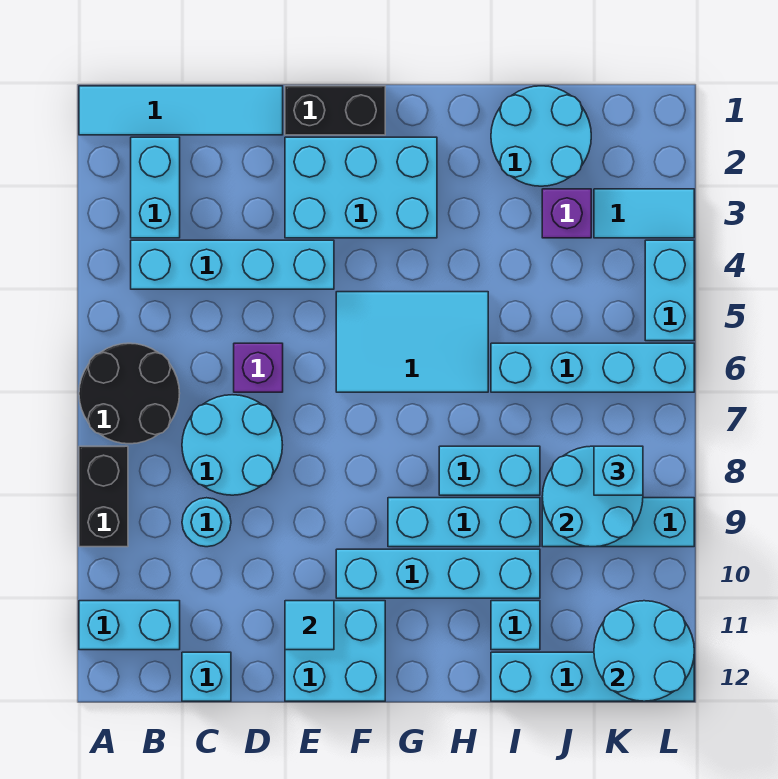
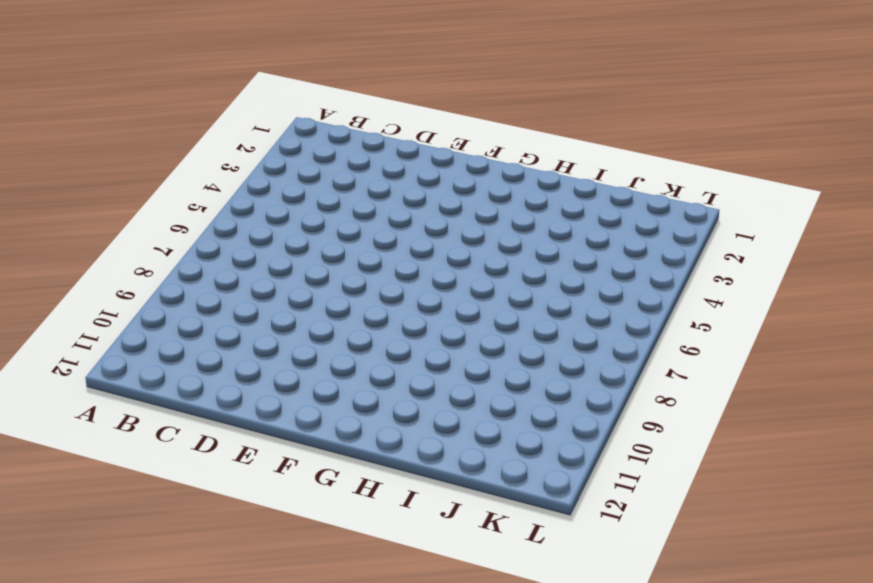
none -> cyan 1x4 tile [79,86,283,135]
none -> black 2x2 round brick [79,343,180,444]
none -> black 1x2 brick [79,446,128,547]

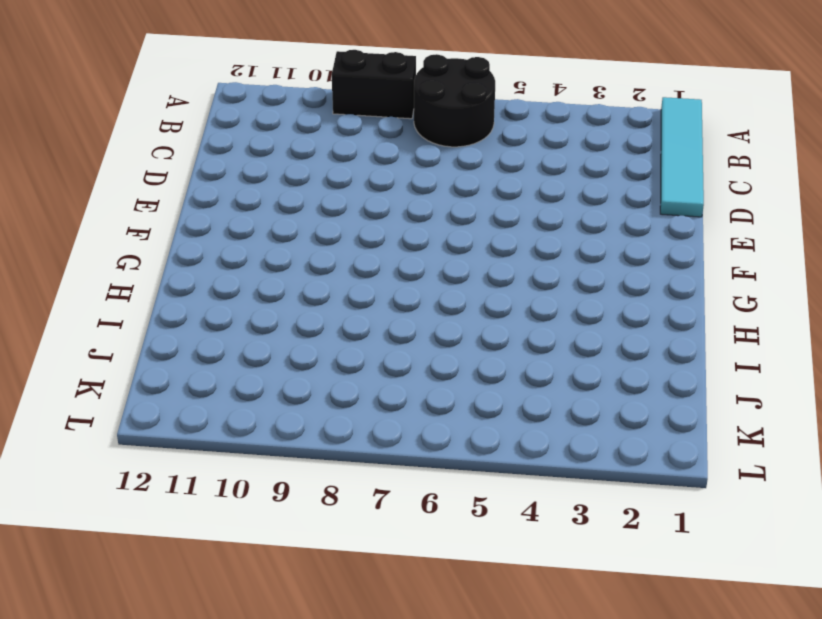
none -> cyan 1x2 brick [79,601,180,650]
none -> cyan 1x2 brick [131,137,180,238]
none -> cyan 1x4 brick [131,240,334,289]

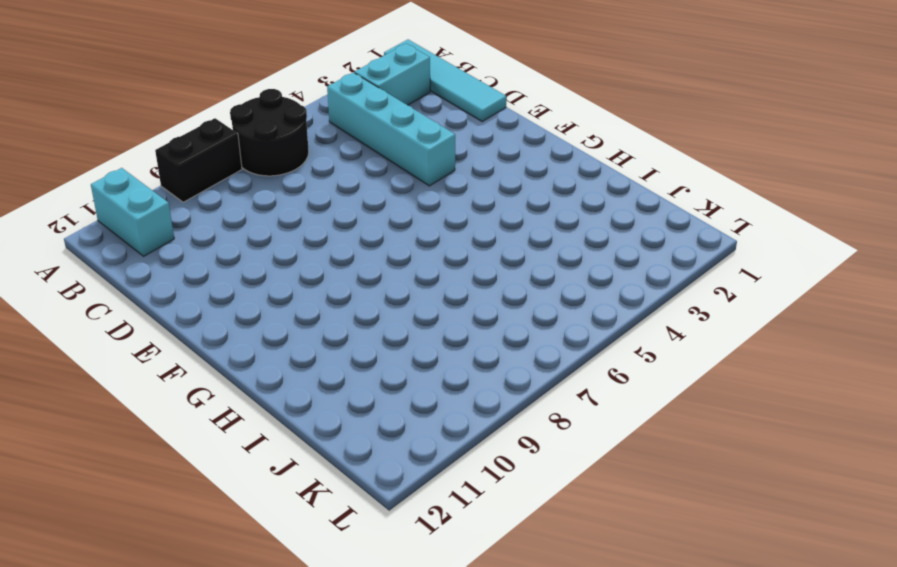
none -> cyan 2x2 round brick [182,395,282,495]
none -> cyan 1x1 round brick [182,498,231,547]
none -> cyan 1x1 brick [182,652,231,701]

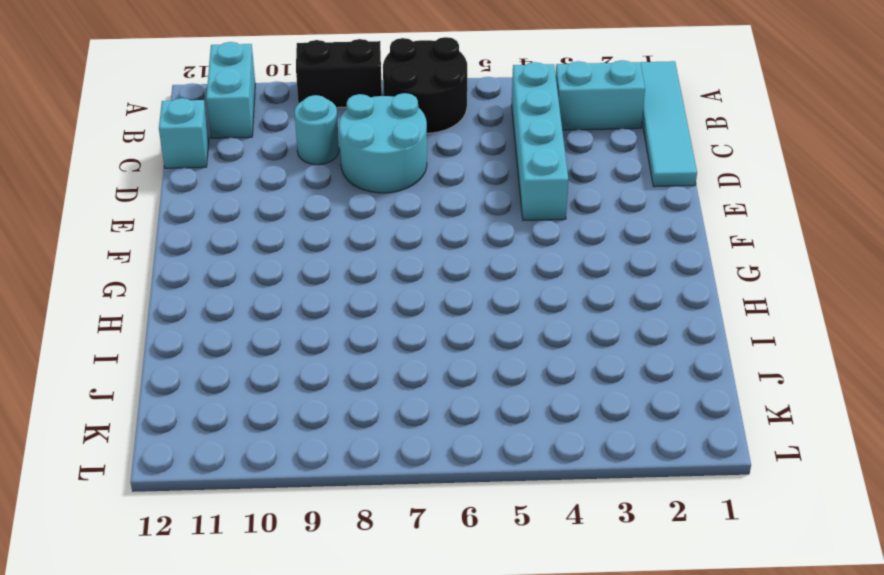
none -> purple 1x1 brick [234,343,283,392]
none -> black 1x2 brick [285,86,385,135]
none -> cyan 2x3 brick [285,137,437,238]

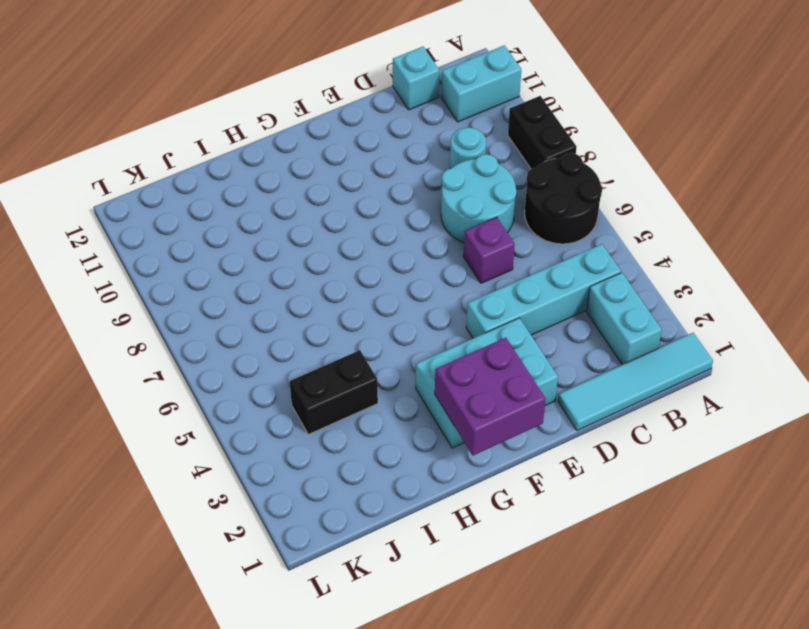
purple 2x2 brick [435,338,546,455] -> none
black 1x2 brick [290,350,378,434] -> black 1x2 brick moved to [285,86,385,135]
none -> cyan 2x2 brick [285,601,385,701]
none -> cyan 2x3 tile [336,292,488,392]
none -> cyan 1x4 brick [336,549,540,598]

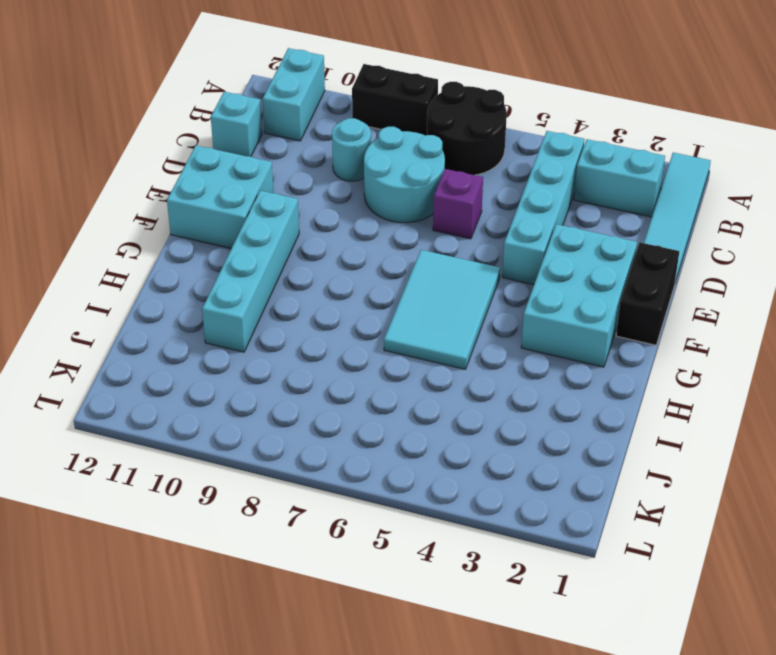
none -> cyan 1x3 brick [388,498,540,547]
none -> cyan 1x2 brick [439,446,540,495]
none -> cyan 2x2 round brick [491,86,591,186]

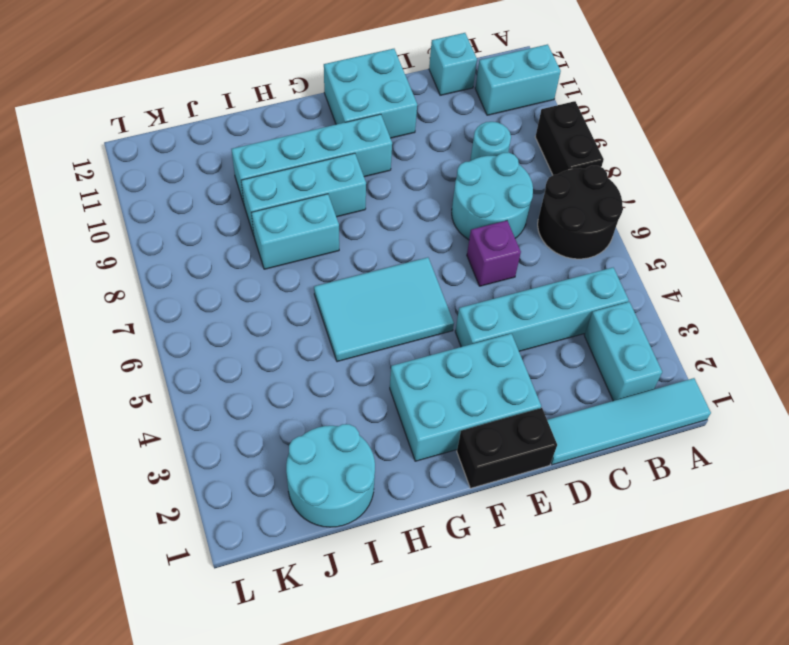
none -> cyan 1x4 brick [491,343,694,392]
none -> cyan 1x1 brick [491,601,540,650]
none -> cyan 1x4 brick [491,652,694,701]

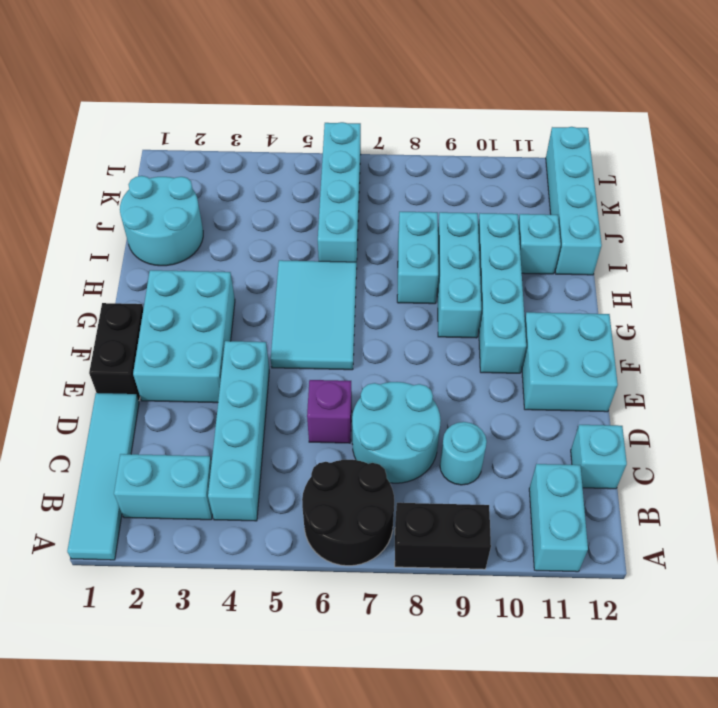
none -> purple 1x1 brick [542,189,591,238]
none -> cyan 1x3 brick [542,498,694,547]
none -> cyan 1x2 tile [594,189,694,238]

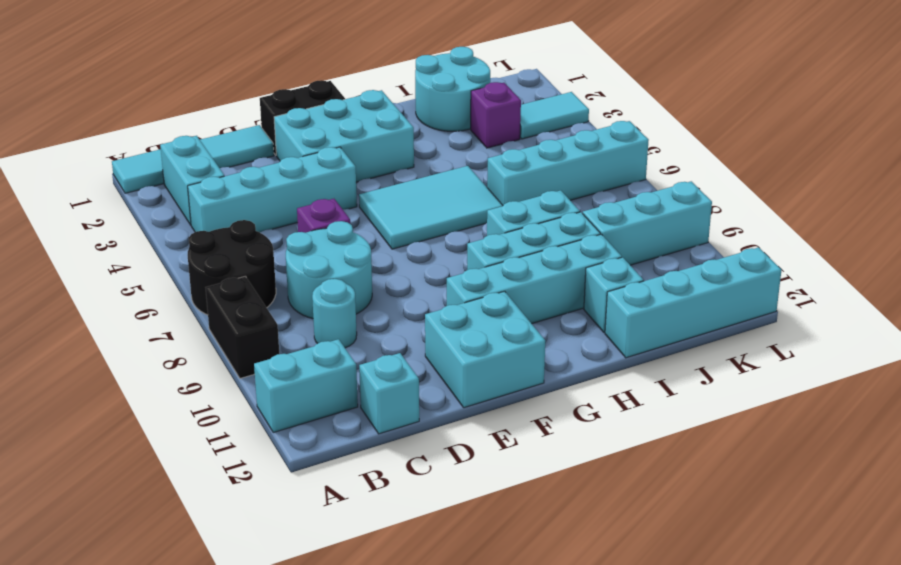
none -> cyan 1x2 brick [645,240,694,341]
none -> cyan 1x1 tile [285,601,334,650]
none -> cyan 2x2 round brick [542,446,643,547]

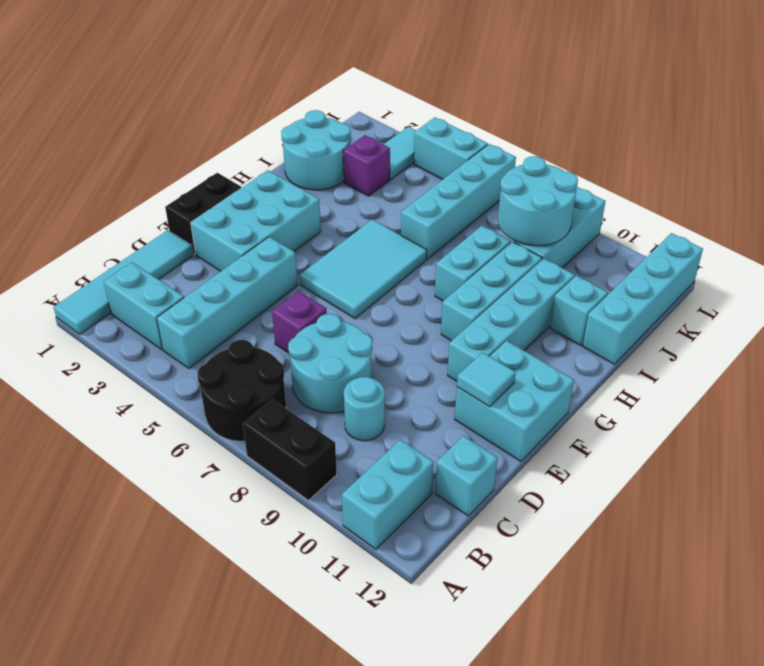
none -> cyan 2x2 round brick [594,601,694,701]
none -> cyan 1x1 brick [594,446,643,495]

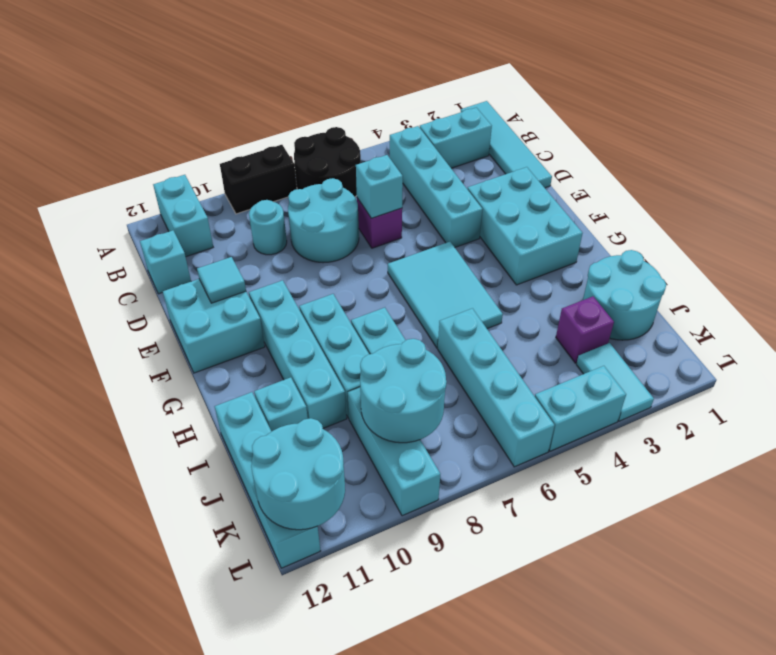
cyan 1x1 brick [356,155,403,218] -> cyan 1x1 brick moved to [594,446,643,495]
none -> black 1x2 brick [285,86,385,135]

